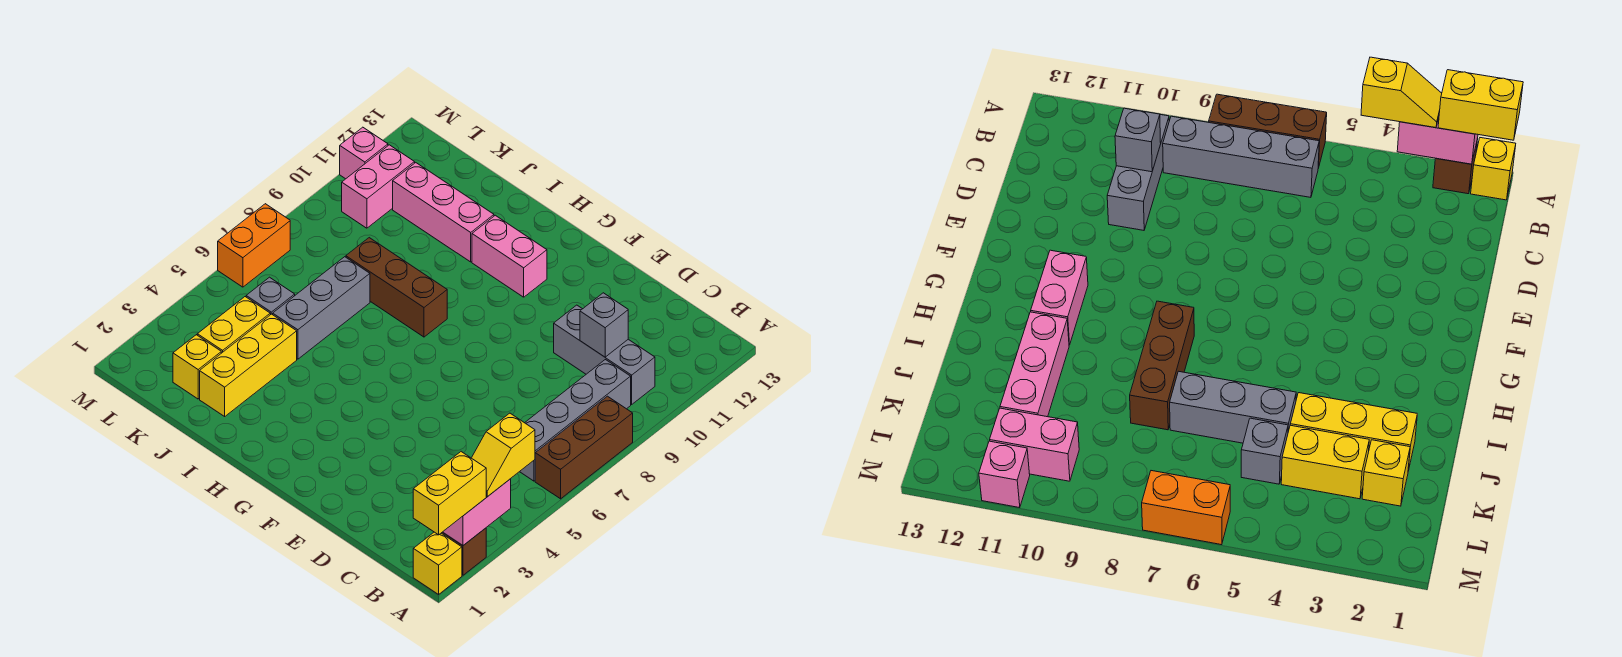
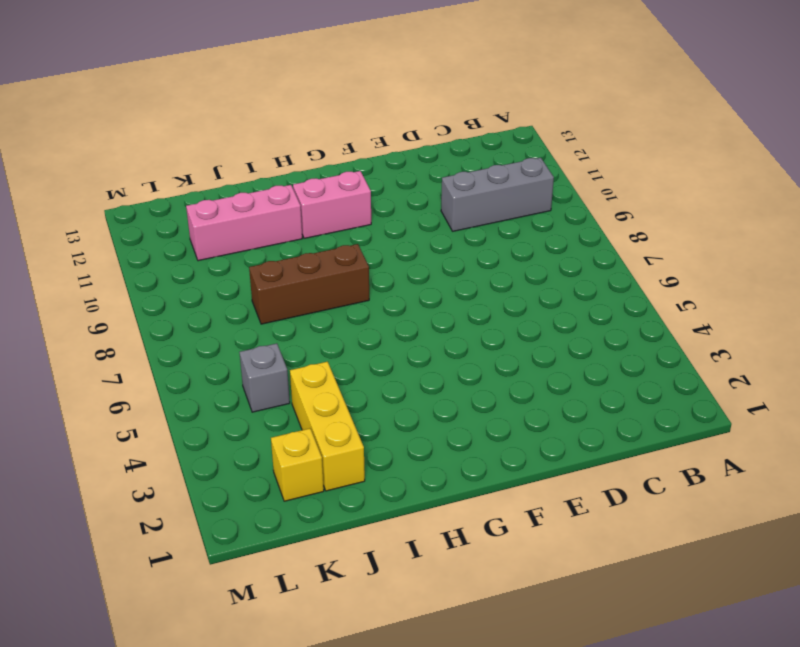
none -> yellow 1x1 brick [413,532,462,594]
none -> brown 1x1 brick [442,528,486,575]
none -> brown 1x3 brick [535,396,633,499]

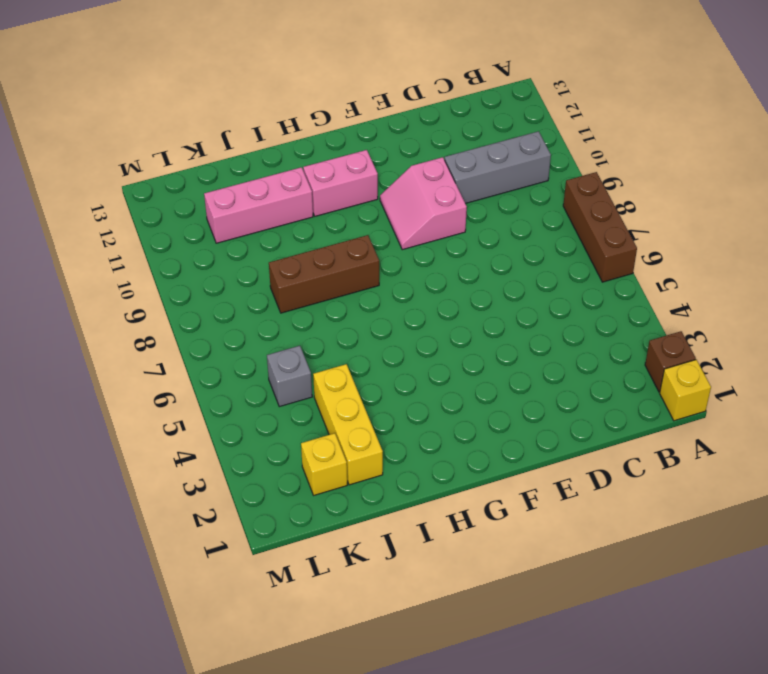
pink 2x2 slope [380,157,467,250] -> none
none -> grey 1x4 brick [520,360,631,481]
none -> grey 1x3 brick [273,257,370,359]
none -> yellow 1x2 brick [197,297,270,353]

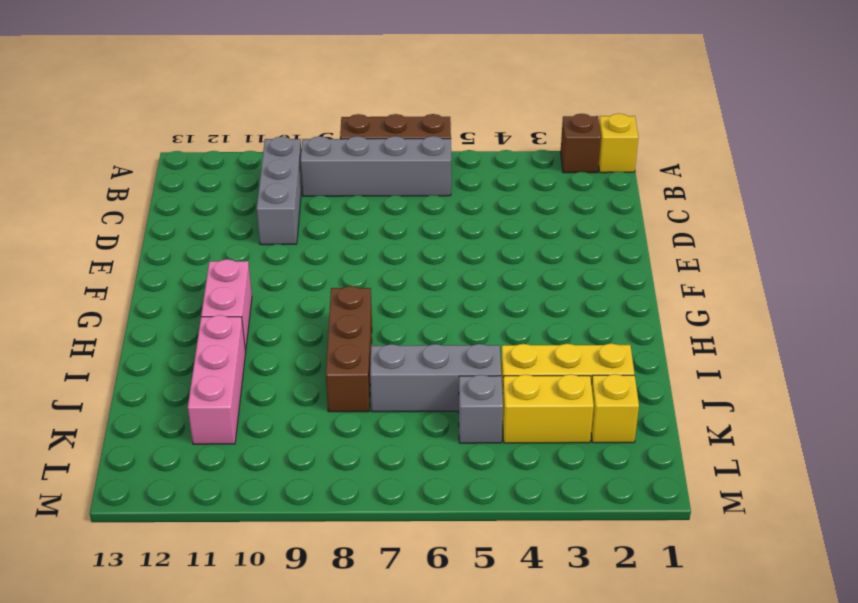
none -> pink 1x2 brick [342,145,415,228]
none -> orange 1x2 brick [218,204,290,287]
none -> pink 1x1 brick [340,127,388,179]

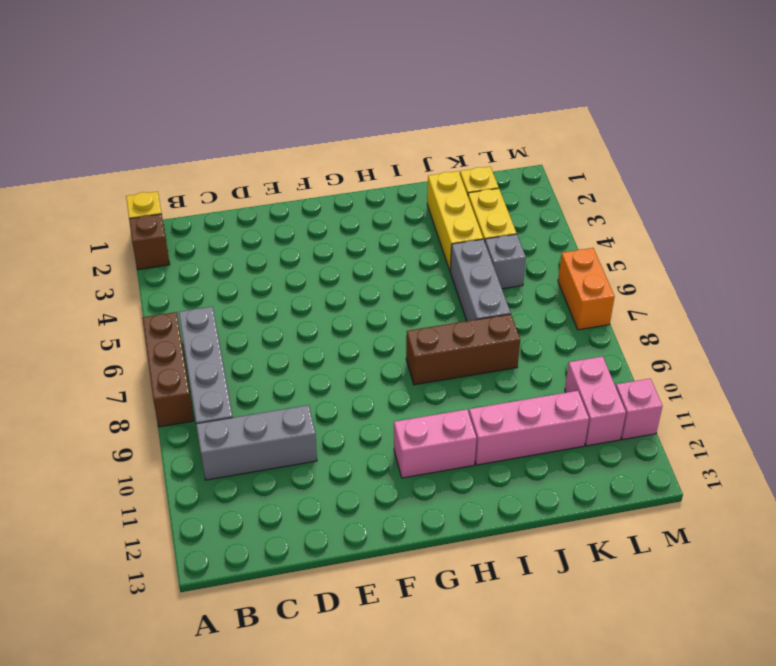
none -> pink 1x2 brick [443,479,511,545]
none -> grey 1x1 brick [580,293,628,357]
none -> yellow 1x2 brick [413,452,486,535]

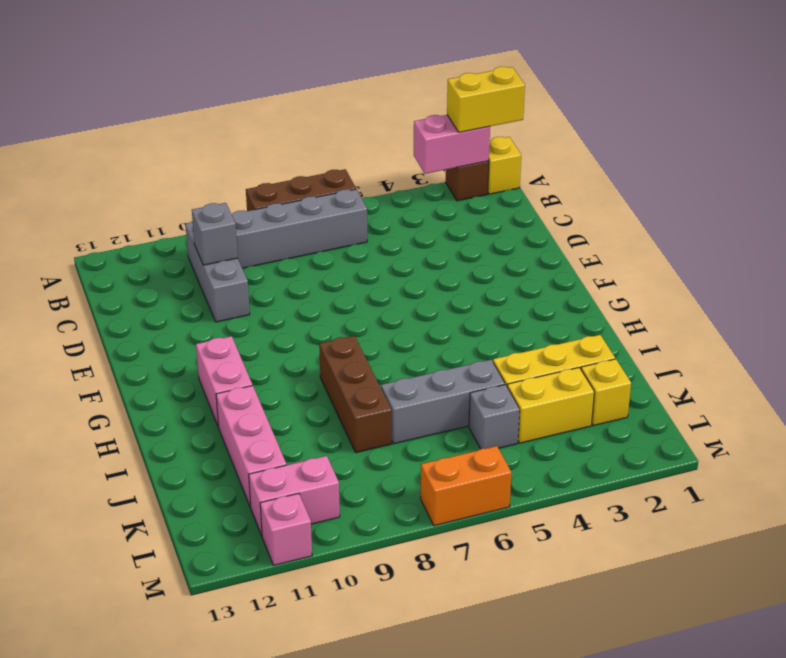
none -> yellow 1x2 slope [472,413,535,497]

